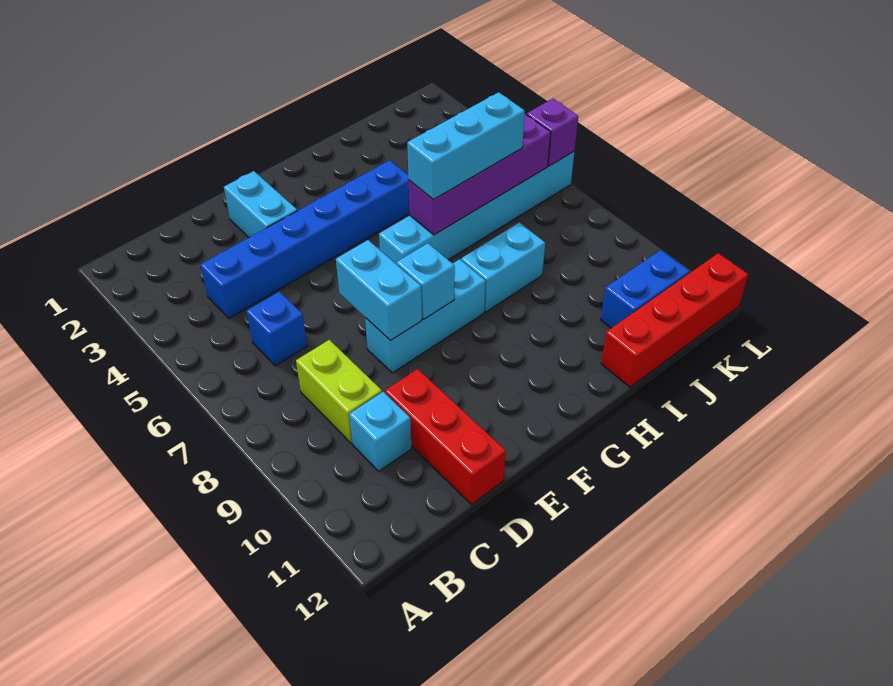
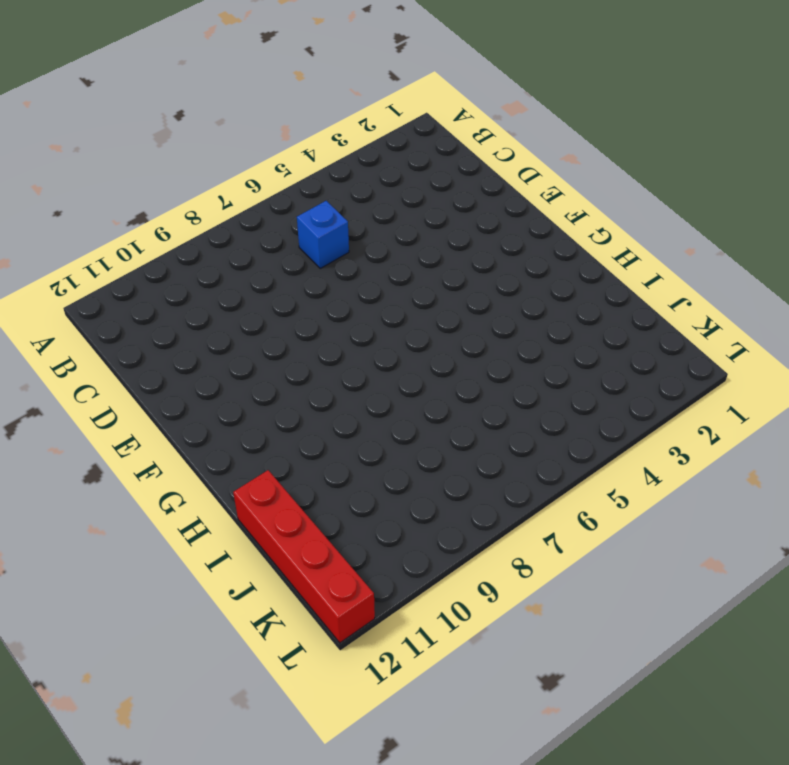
none -> blue 1x6 brick [200,160,410,318]
none -> lime 1x2 brick [296,340,382,443]
none -> cyan 1x1 brick [349,392,412,471]

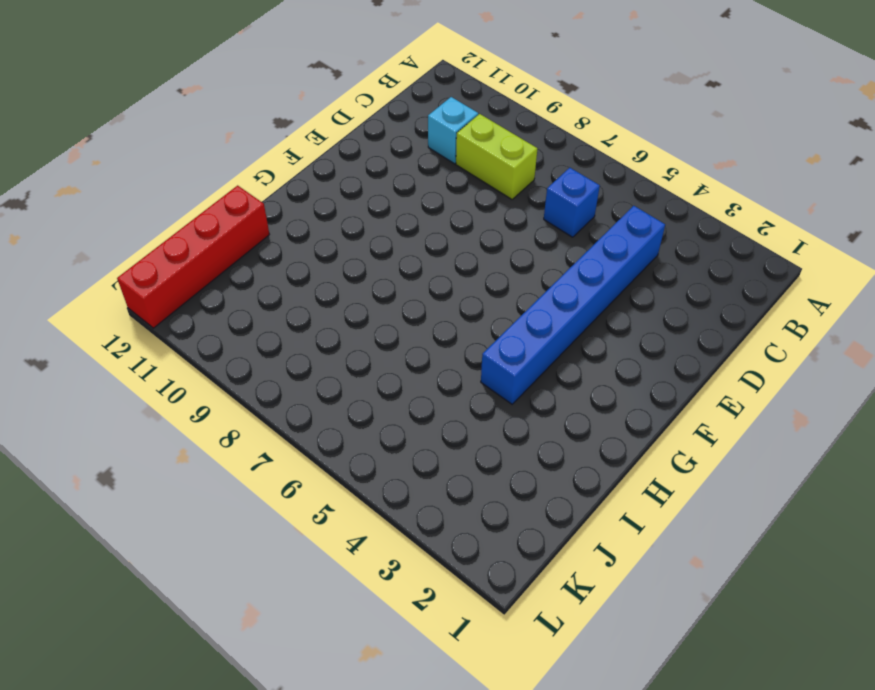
none -> red 1x3 brick [385,369,506,505]
none -> cyan 1x2 brick [224,171,297,237]
none -> cyan 1x3 brick [365,259,486,373]

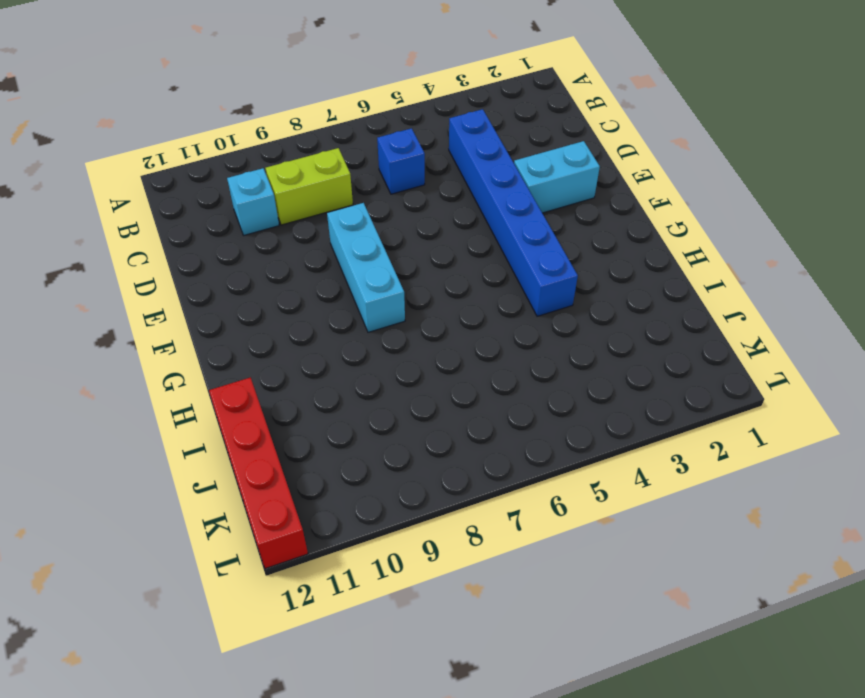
none -> red 1x3 brick [385,369,506,505]
none -> cyan 1x6 brick [379,152,574,264]
none -> cyan 1x2 brick [461,222,545,312]

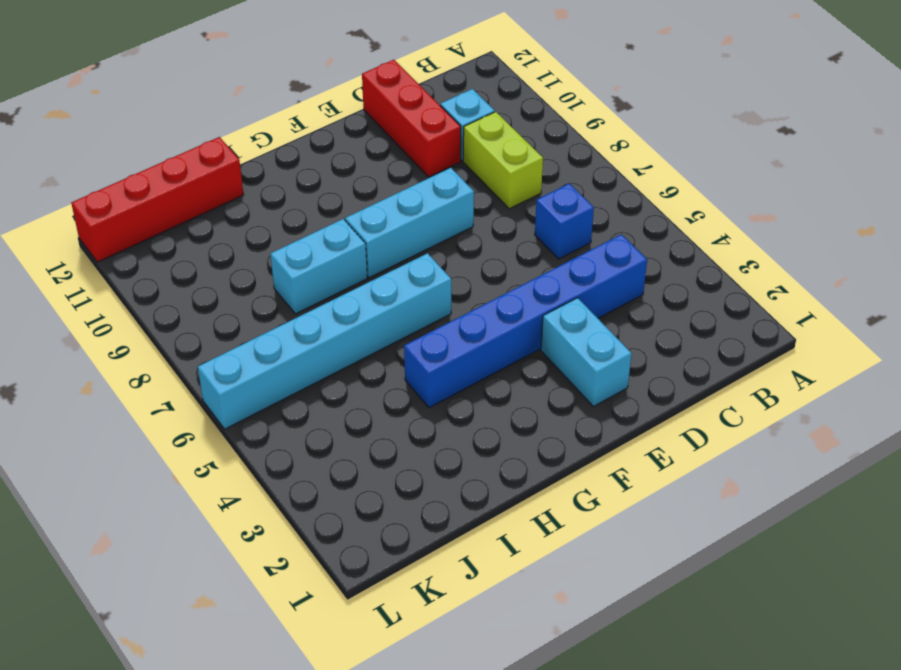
none -> blue 1x2 brick [601,250,690,328]
none -> cyan 1x2 brick [336,240,422,341]
none -> cyan 1x1 brick [396,243,455,319]

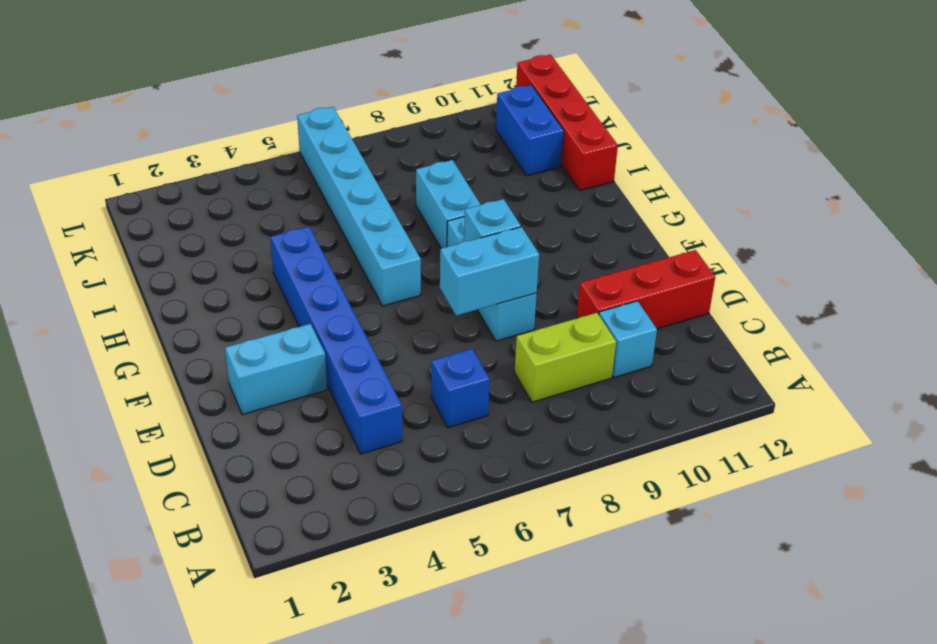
none -> purple 1x4 brick [409,114,551,235]
none -> purple 1x1 brick [527,99,578,166]
none -> cyan 1x3 brick [407,92,525,199]

